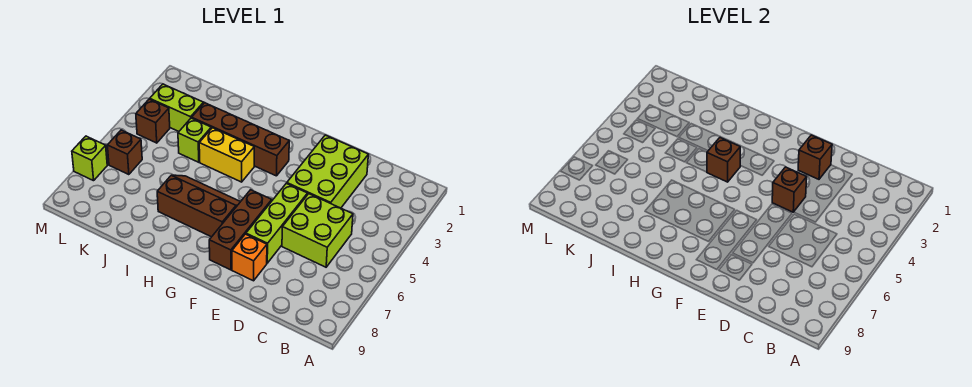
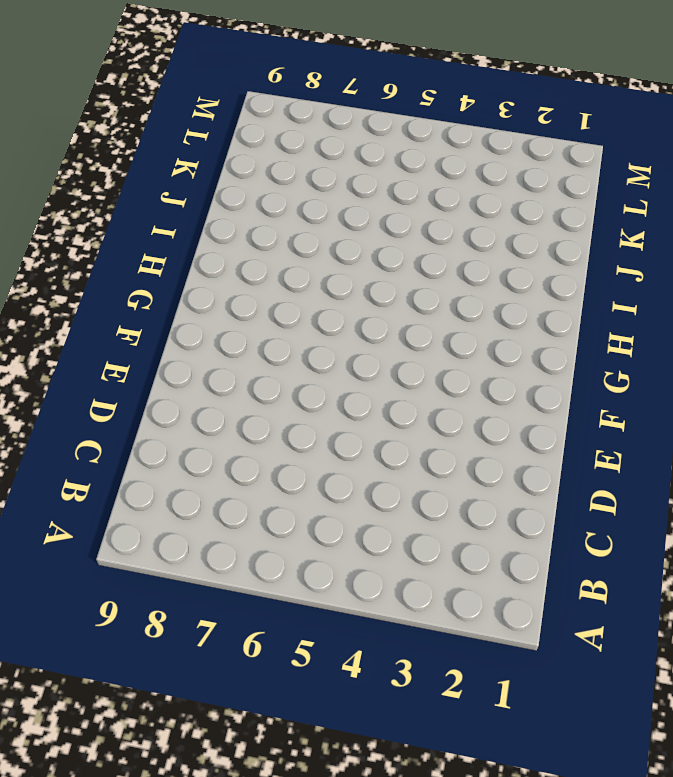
none -> lime 2x2 brick [282,194,353,267]
none -> lime 2x3 brick [287,135,368,208]
none -> lime 1x3 brick [246,183,308,263]

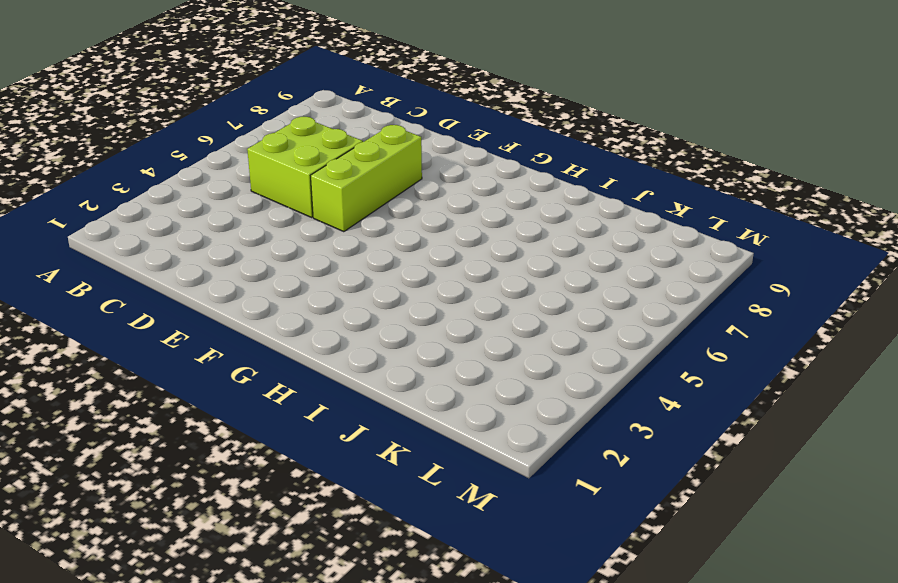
none -> lime 2x3 brick [287,135,368,208]
none -> orange 1x1 brick [232,234,267,281]
none -> brown 1x3 brick [209,190,272,270]

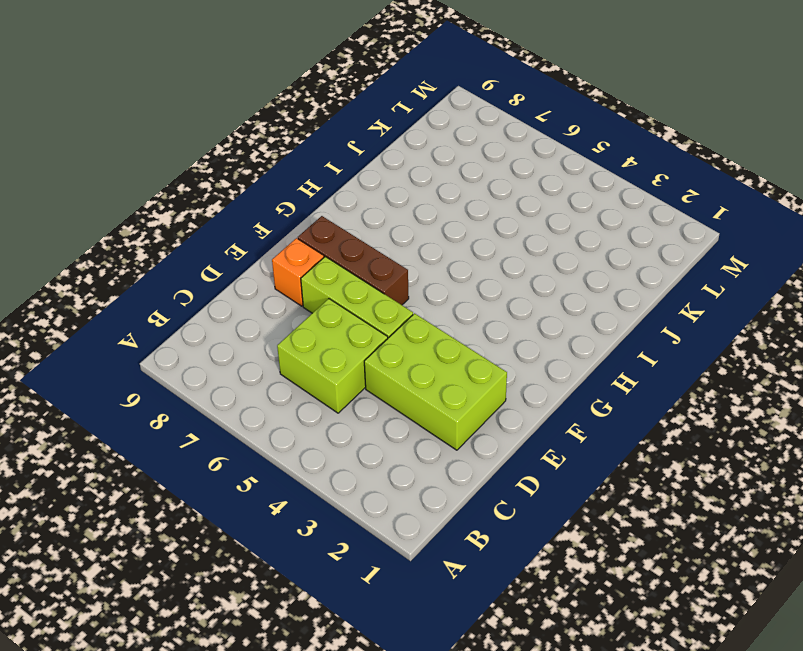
none -> brown 1x4 brick [192,103,289,176]
none -> brown 2x3 slope [157,175,240,237]
none -> yellow 1x2 brick [199,128,254,182]

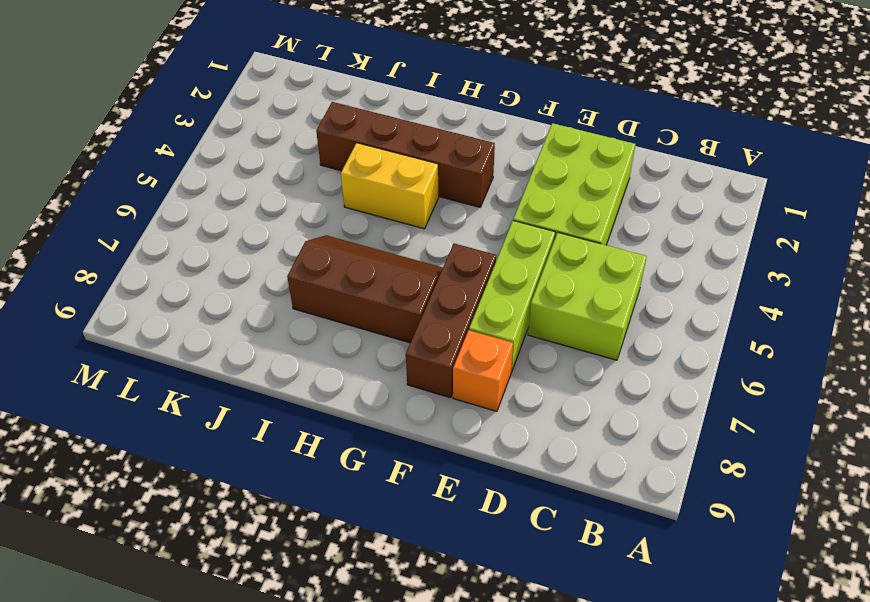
none -> lime 1x1 brick [178,118,211,162]
none -> lime 1x2 brick [150,84,204,131]
none -> brown 1x1 brick [136,99,170,143]

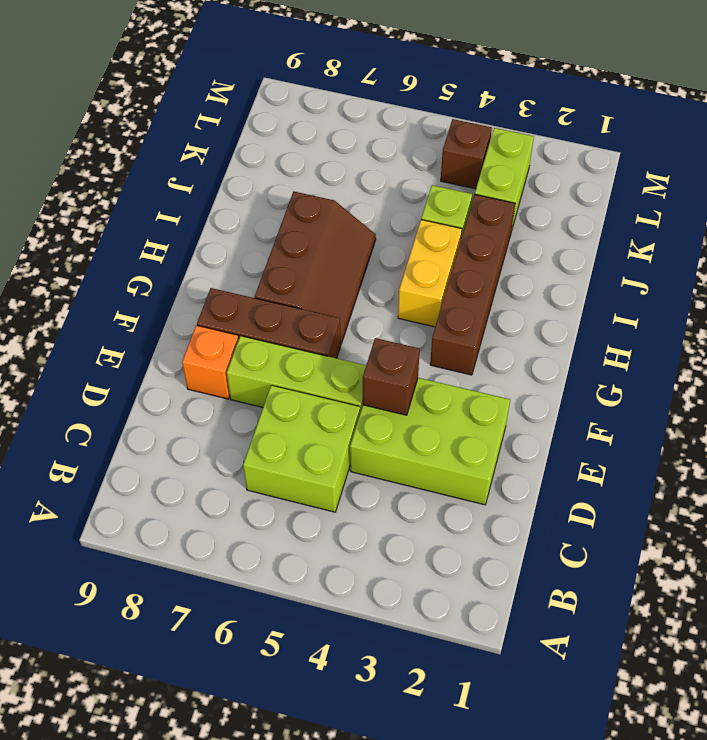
none -> brown 1x1 brick [107,130,142,175]
none -> lime 1x1 brick [72,136,107,181]
none -> brown 1x1 brick [798,135,832,179]

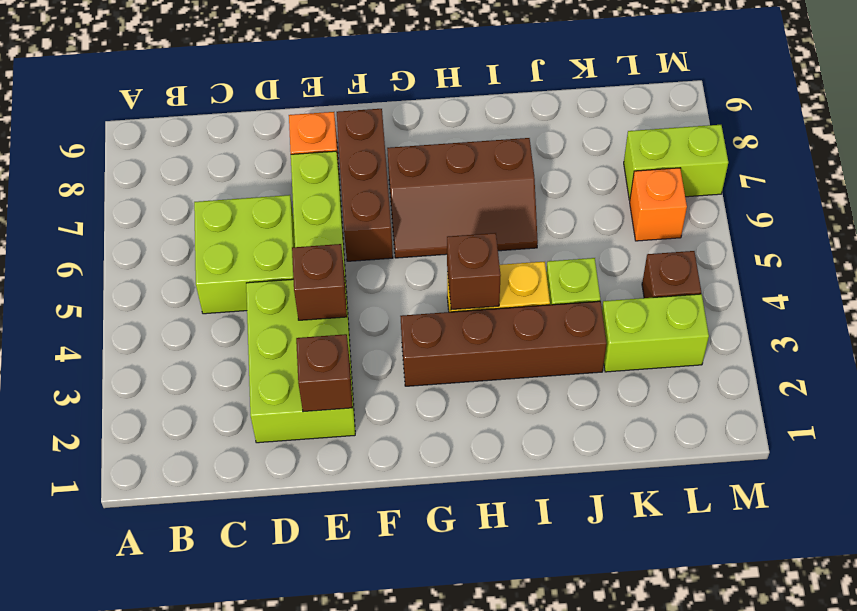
orange 1x1 brick [630,168,687,241] -> brown 1x1 brick [107,130,142,175]
lime 1x2 brick [624,125,728,200] -> lime 1x1 brick [72,136,107,181]

